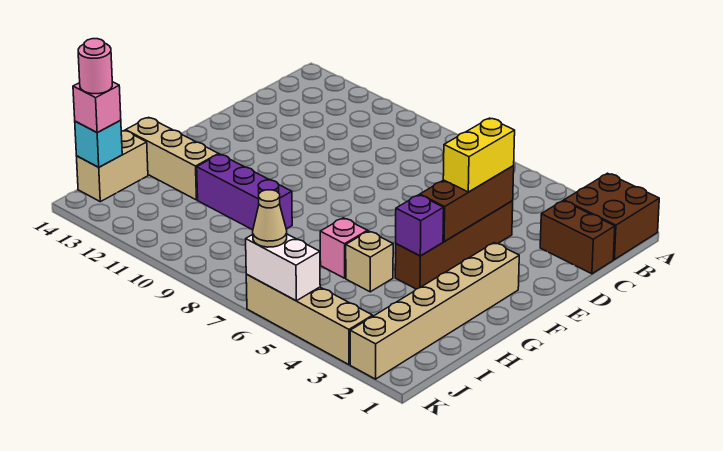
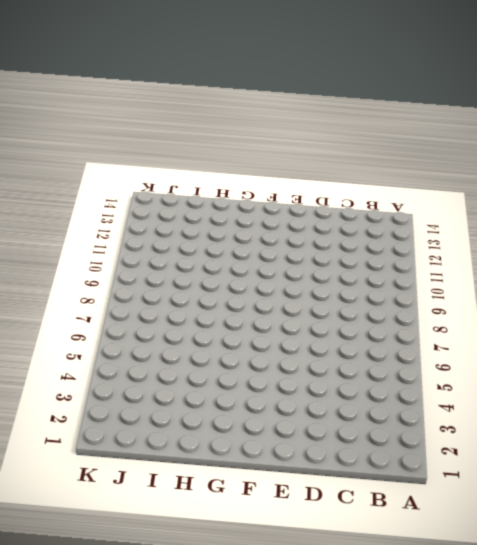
none -> brown 2x2 brick [564,173,659,260]
none -> brown 1x2 brick [540,201,615,274]
none -> brown 1x4 brick [395,201,513,289]

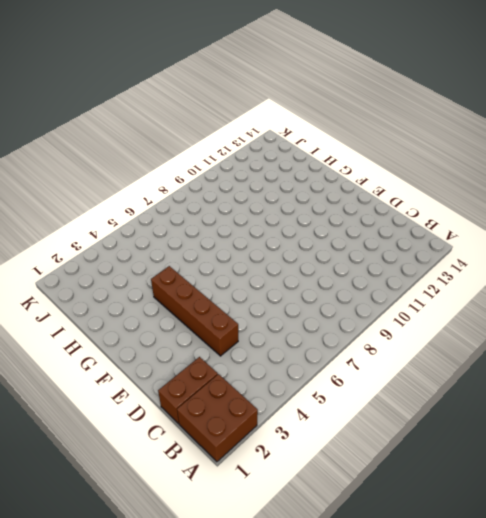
none -> tan 1x6 brick [350,243,519,379]
none -> tan 1x1 brick [346,231,393,292]
none -> pink 1x1 brick [320,218,367,278]

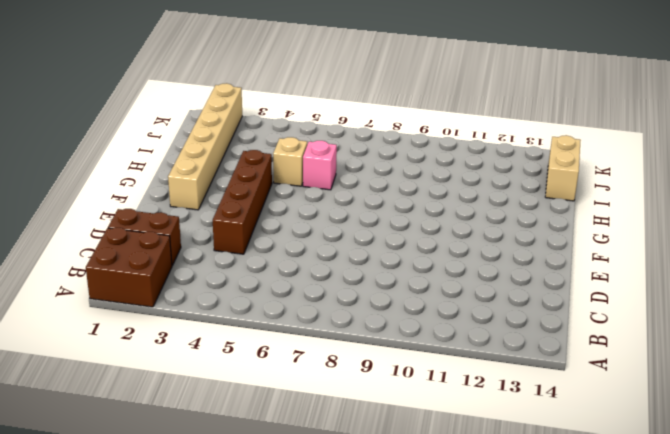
none -> purple 1x3 brick [197,154,292,230]
none -> tan 1x3 brick [126,117,219,200]
none -> tan 1x4 brick [246,274,373,365]

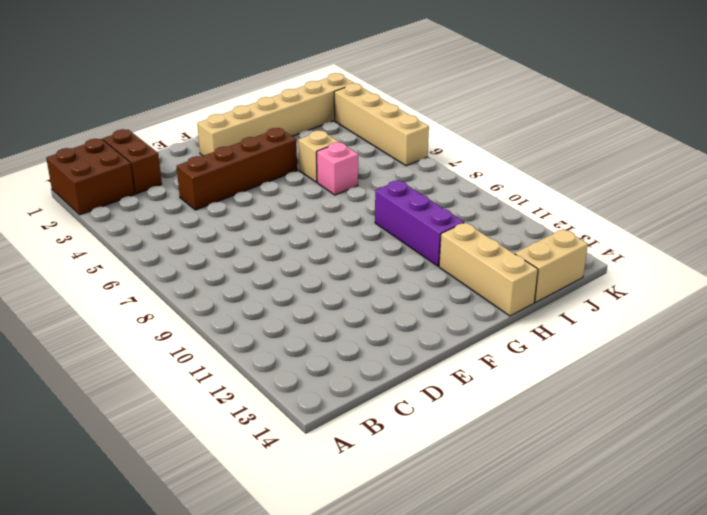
none -> brown 1x3 brick [420,166,514,242]
none -> purple 1x1 brick [396,195,444,256]
none -> cyan 1x1 brick [75,120,122,167]

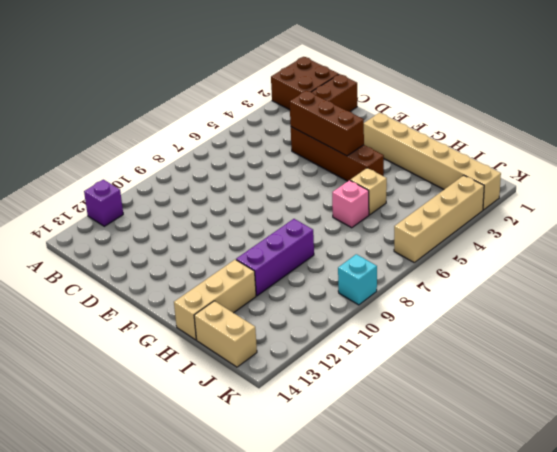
purple 1x1 brick [84,180,123,226] -> purple 1x1 brick moved to [396,195,444,256]
cyan 1x1 brick [338,254,377,305] -> cyan 1x1 brick moved to [75,120,122,167]
none -> white 1x2 brick [246,234,320,301]
none -> yellow 1x2 brick [443,118,515,192]
none -> pink 1x1 brick [73,82,121,132]

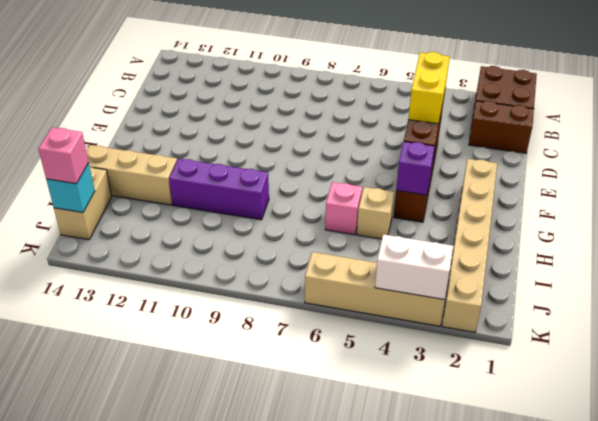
white 1x2 brick [375,234,453,300] -> white 1x2 brick moved to [246,234,320,301]
none -> tan 1x1 cone [253,190,287,247]
none -> pink 1x1 round brick [78,39,112,94]

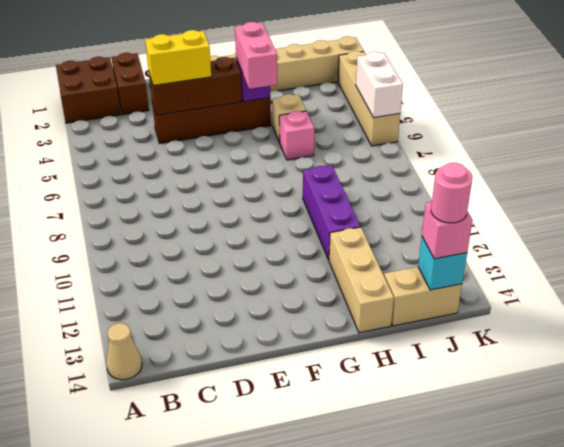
tan 1x1 cone [106,323,142,380] -> tan 1x1 cone moved to [253,190,287,247]
pink 1x2 brick [235,22,277,89] -> none

